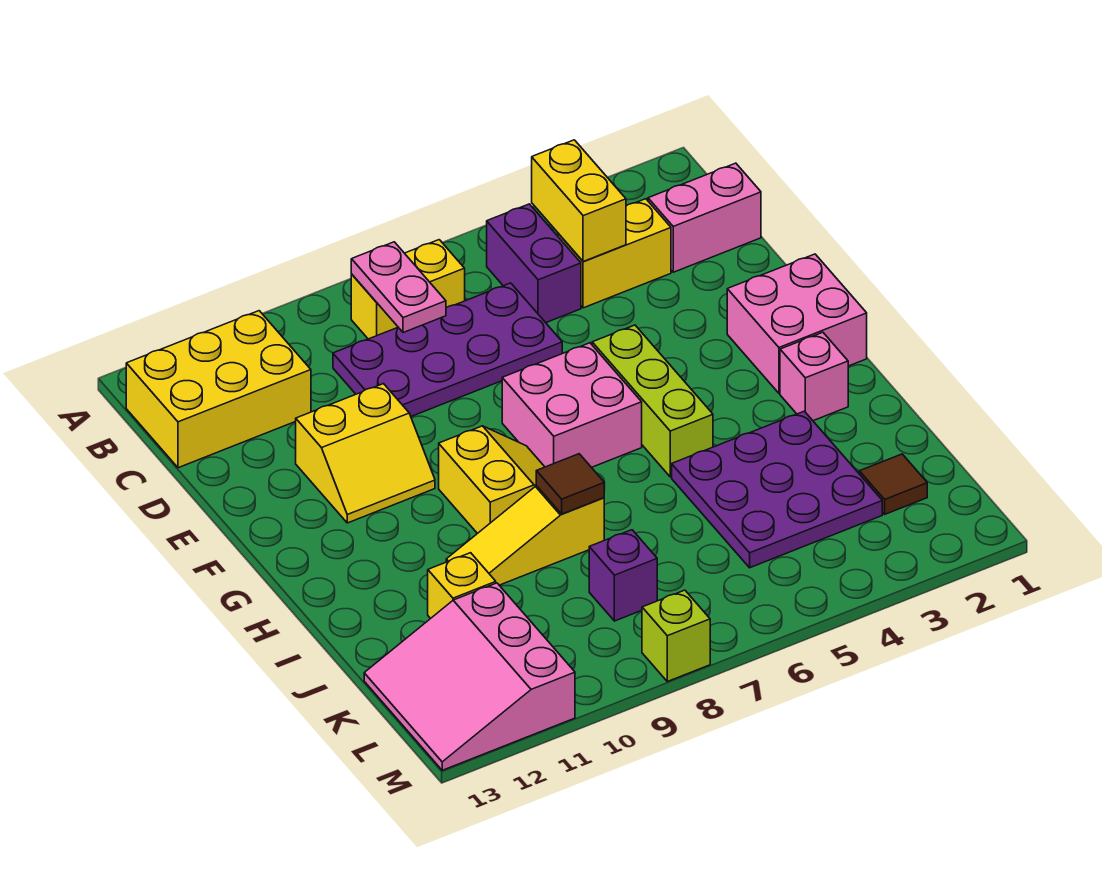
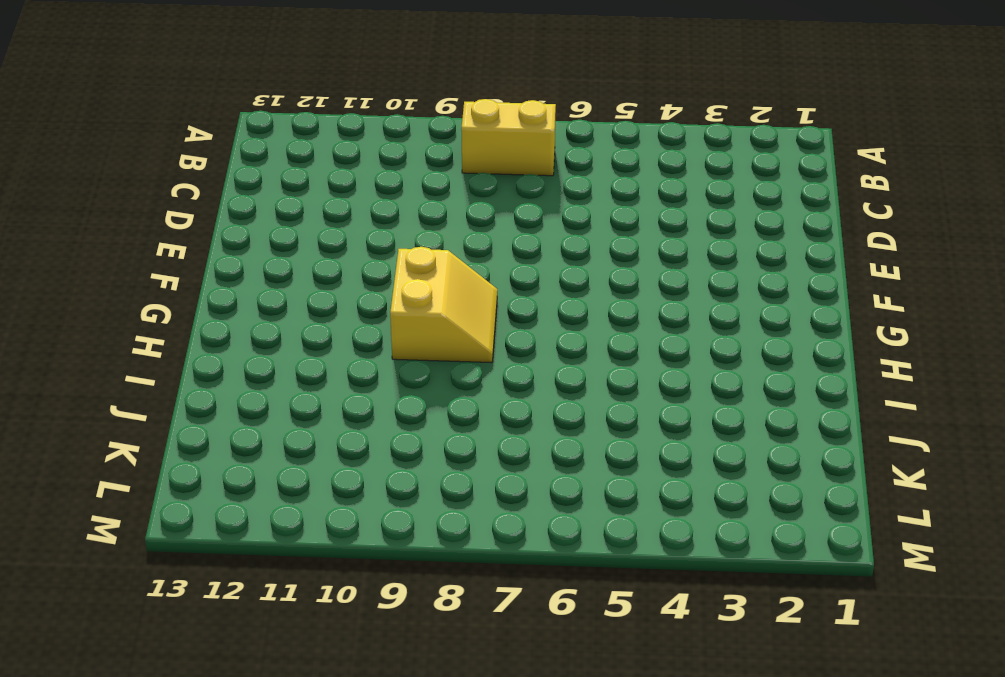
none -> purple 1x2 brick [487,204,581,323]
none -> yellow 2x3 brick [126,311,311,468]
none -> pink 1x2 brick [648,163,761,272]

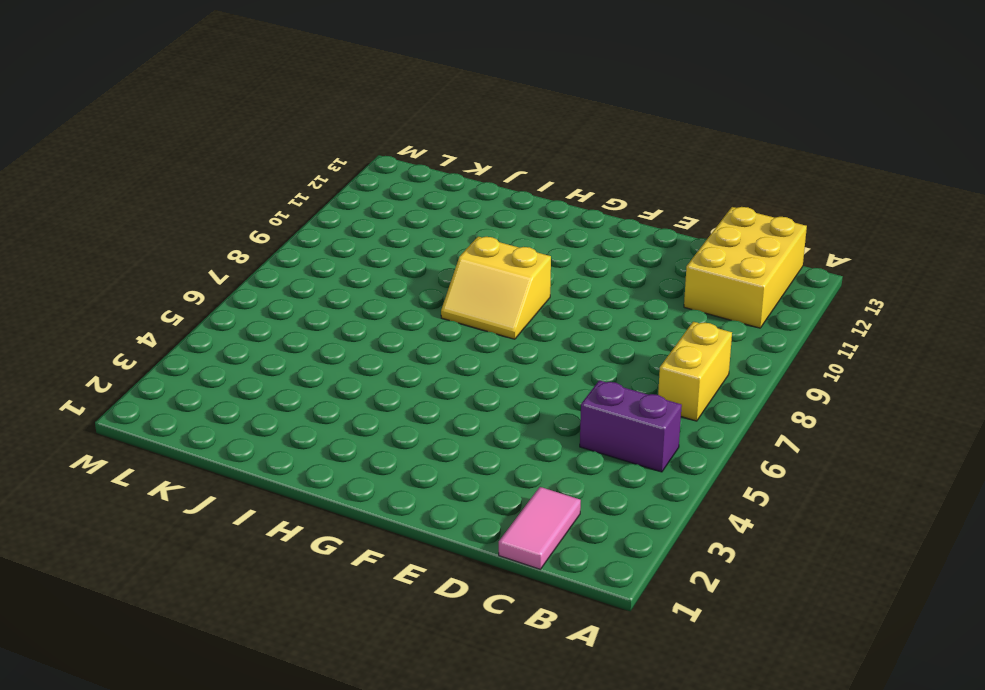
pink 1x2 tile [499,487,581,569] -> pink 1x2 brick [648,163,761,272]
none -> yellow 1x2 brick [558,199,671,308]
none -> purple 2x4 plate [333,283,562,416]
none -> yellow 2x2 slope [296,384,435,523]

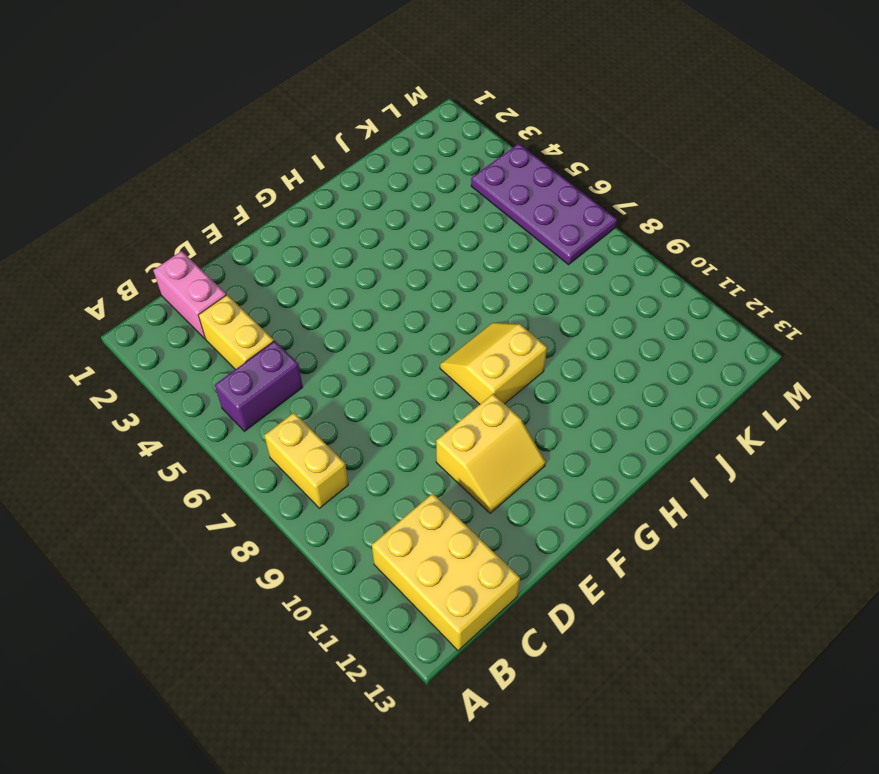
yellow 2x2 slope [436,394,546,513] -> yellow 2x2 slope turned to [296,384,435,523]
purple 2x4 plate [471,144,617,265] -> purple 2x4 plate moved to [333,283,562,416]
none -> pink 2x2 brick [727,254,867,393]
none -> lime 1x3 brick [592,325,713,477]
none -> pink 2x2 brick [502,343,642,467]

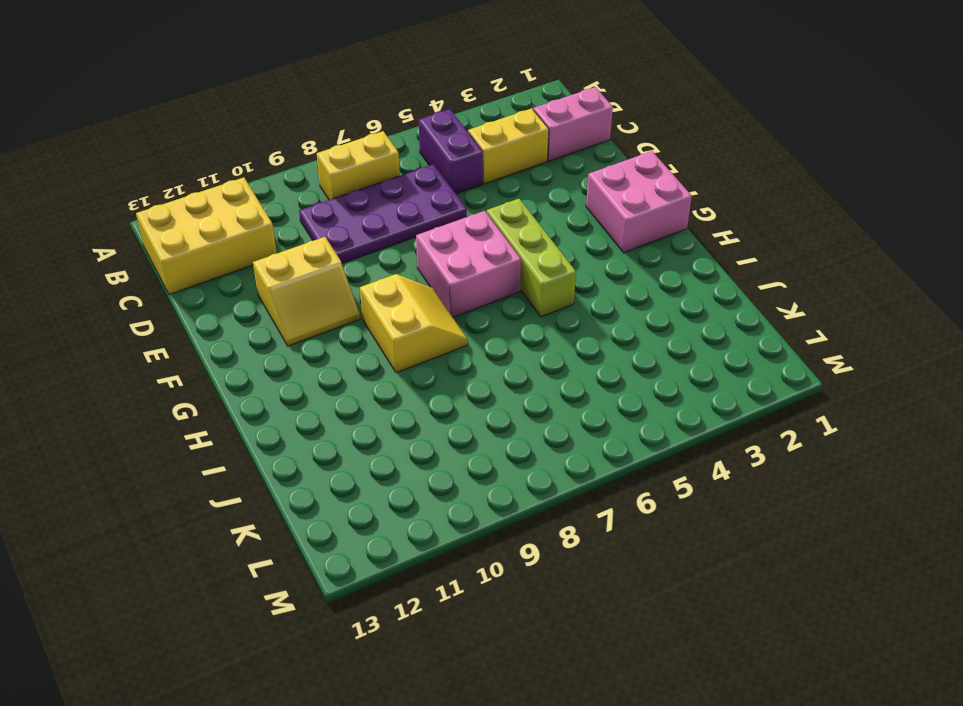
none -> pink 1x1 brick [780,332,848,421]
none -> purple 3x3 plate [672,411,882,568]
none -> yellow 1x3 slope [446,486,604,585]

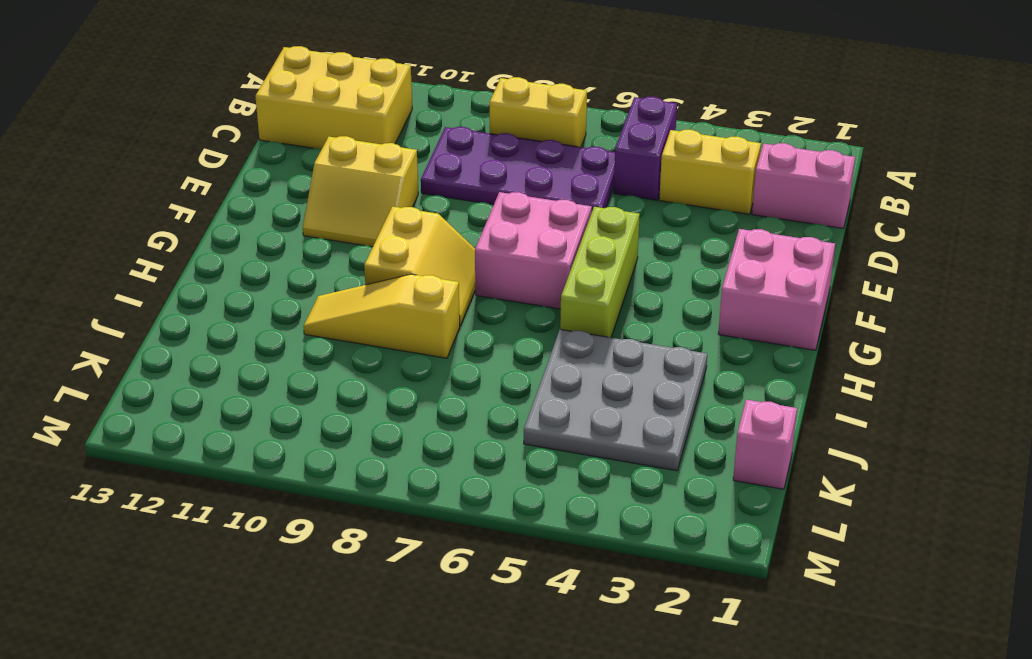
grey 3x3 plate [524,329,707,471] -> purple 3x3 plate [672,411,882,568]
pink 1x1 brick [733,400,797,489] -> pink 1x1 brick moved to [780,332,848,421]
none -> yellow 1x1 brick [428,553,496,618]
none -> brown 1x1 tile [859,454,927,514]
none -> purple 1x1 brick [589,530,657,621]

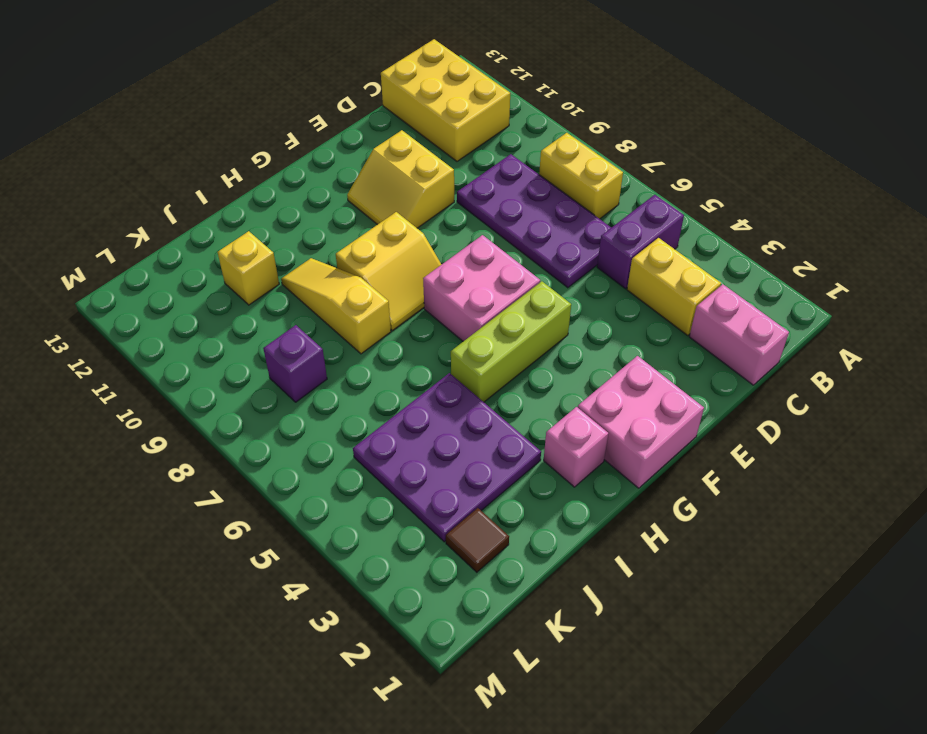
none -> pink 3x3 slope [364,583,575,770]
none -> lime 1x1 brick [642,590,710,682]
none -> yellow 1x2 brick [532,140,626,262]

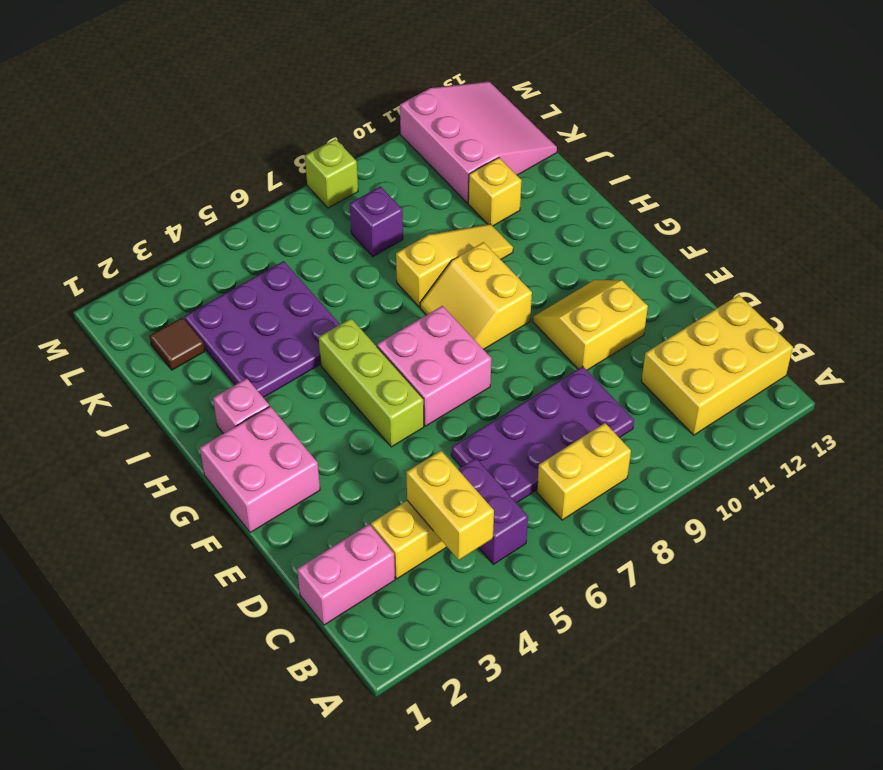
none -> pink 1x2 plate [351,242,446,333]
none -> brown 1x1 tile [536,454,604,514]

